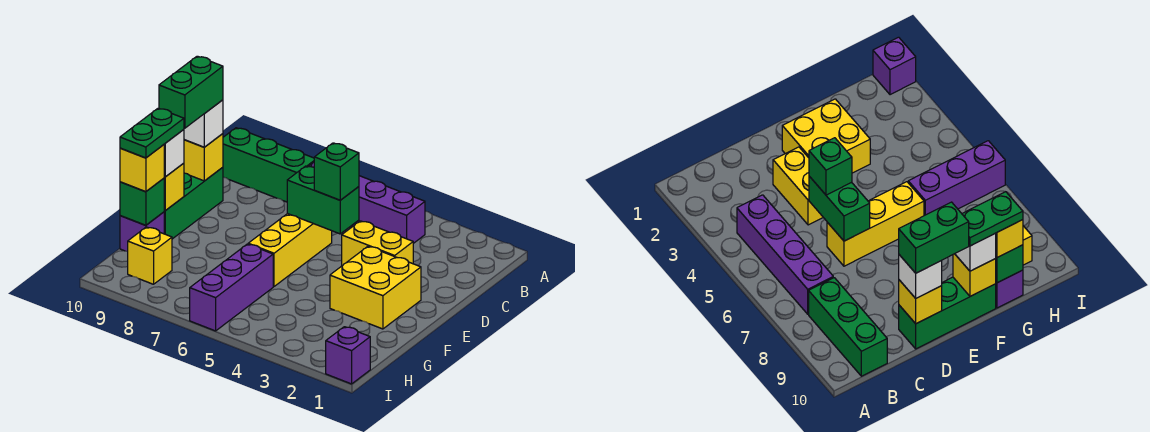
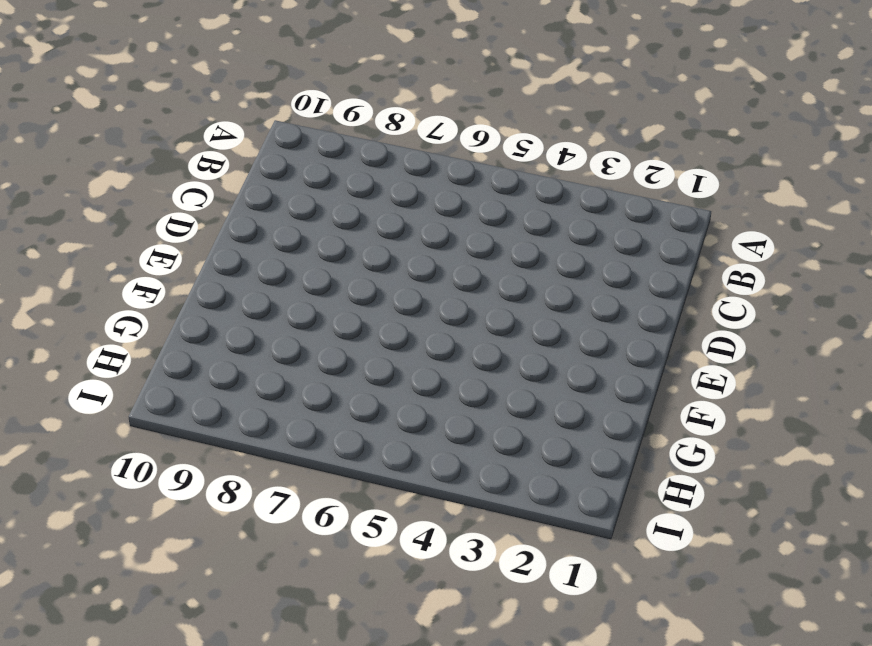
none -> purple 1x4 brick [308,162,425,243]
none -> green 1x3 brick [223,128,314,202]
none -> yellow 1x2 brick [342,221,413,265]

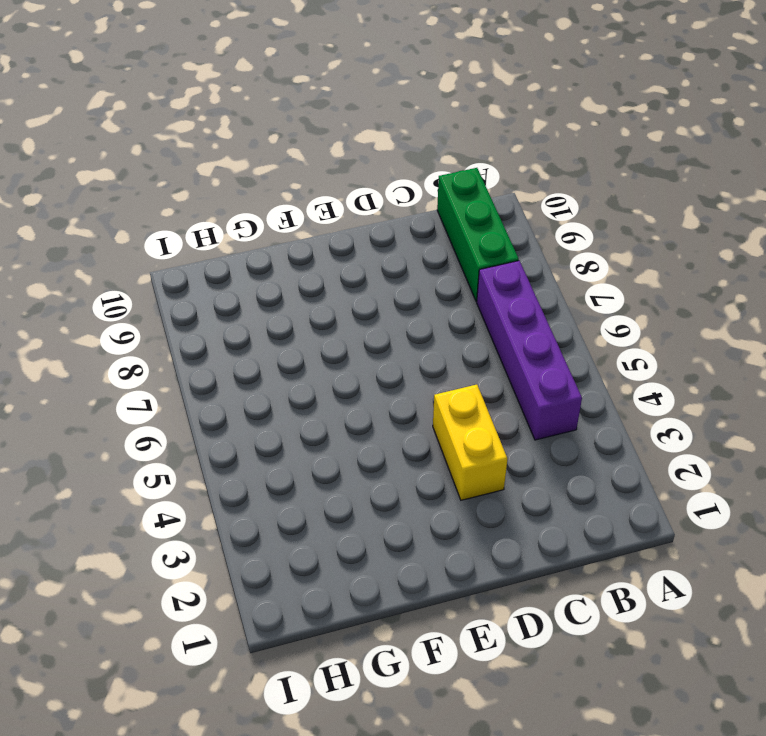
none -> yellow 1x3 brick [248,214,332,286]
none -> green 1x3 brick [164,167,223,239]
none -> yellow 2x2 brick [330,246,421,329]

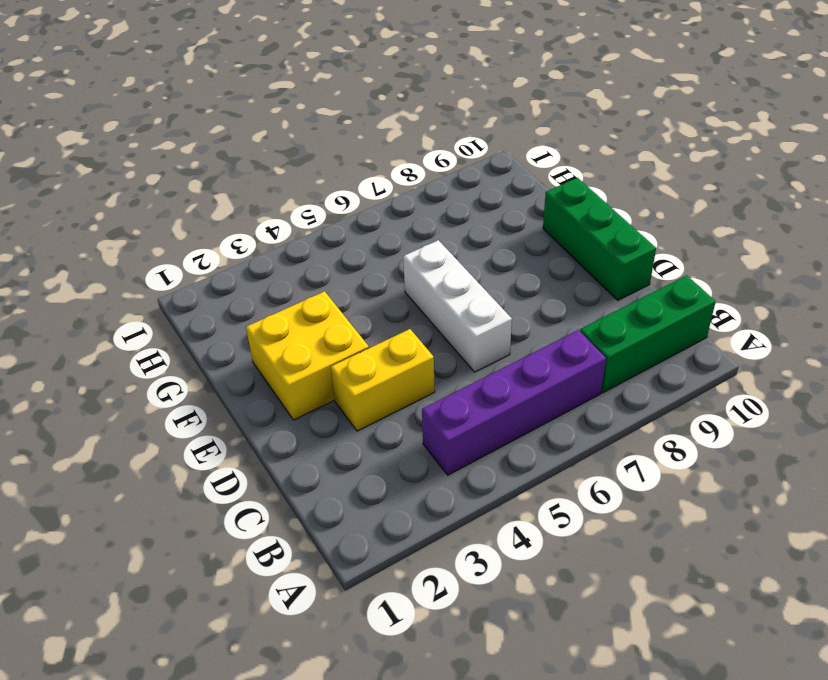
white 1x3 brick [403,240,512,372] -> yellow 1x3 brick [248,214,332,286]
none -> purple 1x3 brick [190,244,273,331]
none -> purple 1x1 brick [120,212,164,252]
none -> yellow 1x1 brick [128,227,172,284]

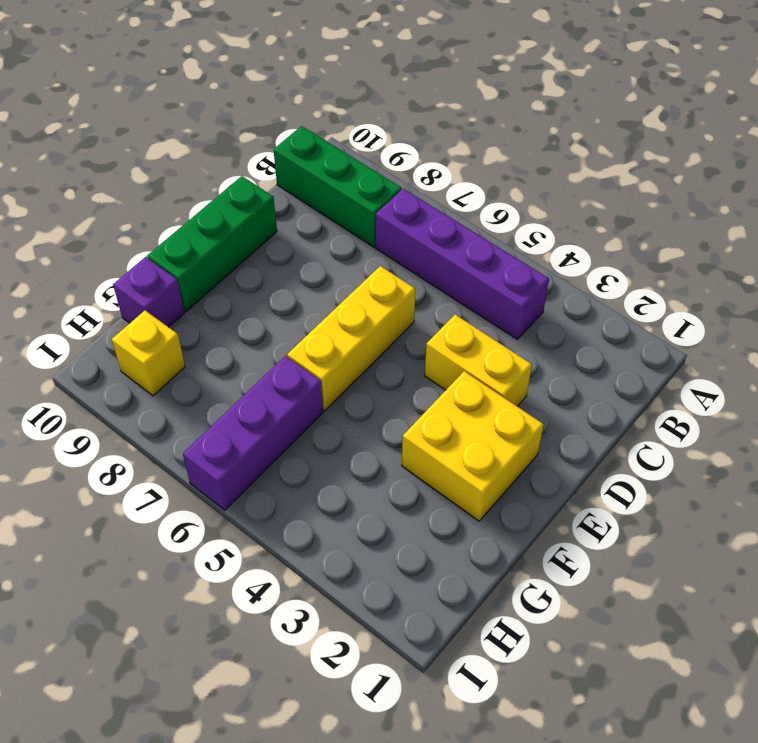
none -> purple 1x1 brick [326,327,370,384]
none -> green 1x2 brick [287,166,359,234]
none -> yellow 1x1 brick [184,134,223,181]

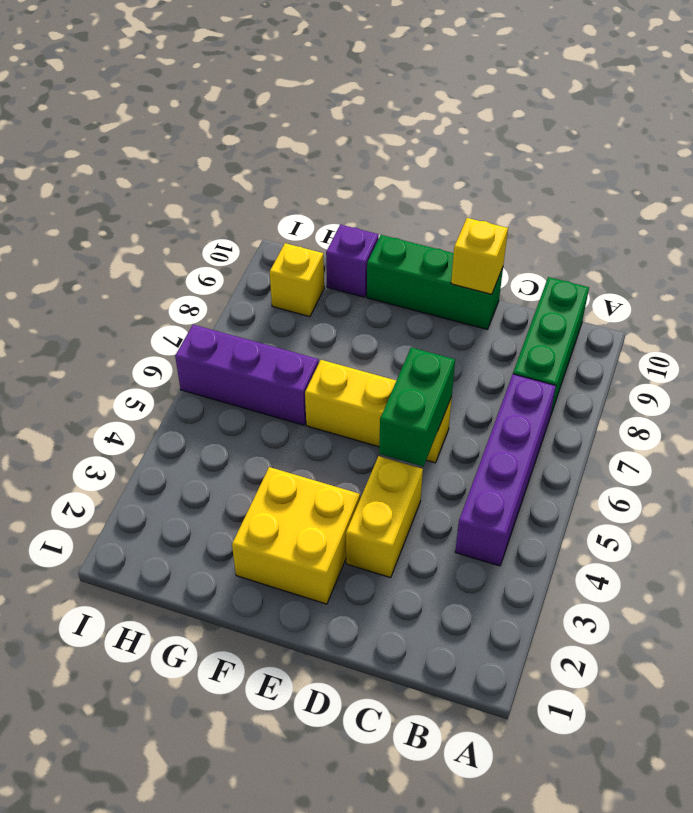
none -> purple 1x1 brick [326,327,370,384]
none -> yellow 1x1 brick [164,163,184,211]
none -> green 1x1 brick [120,178,165,225]

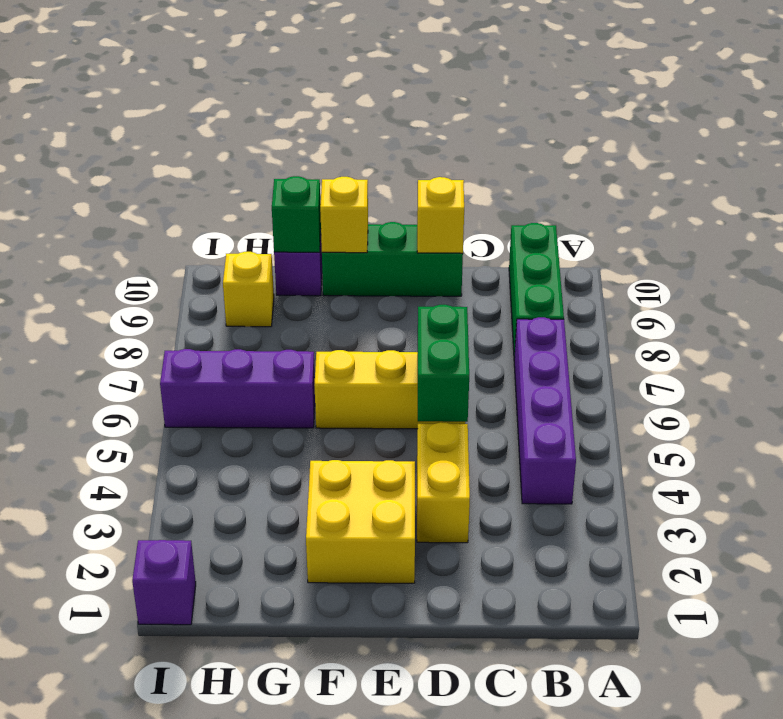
none -> green 1x1 brick [314,143,359,200]
none -> white 1x1 brick [184,100,223,147]
none -> white 1x1 brick [164,130,184,177]

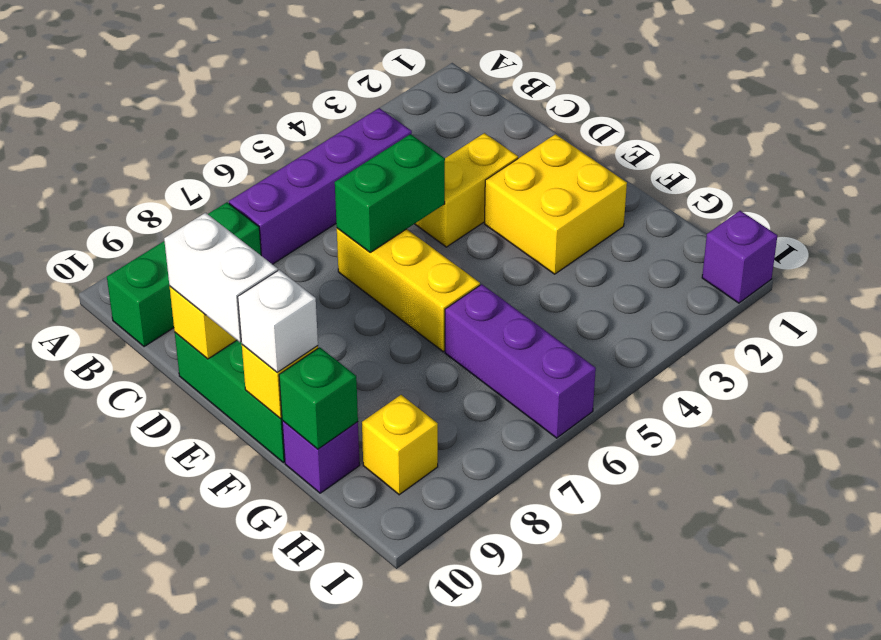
white 1x2 brick [164,213,278,342] -> white 1x1 brick [184,100,223,147]
none -> green 1x1 brick [314,143,359,200]
none -> yellow 1x1 brick [120,145,164,192]
none -> green 1x2 brick [159,56,223,128]

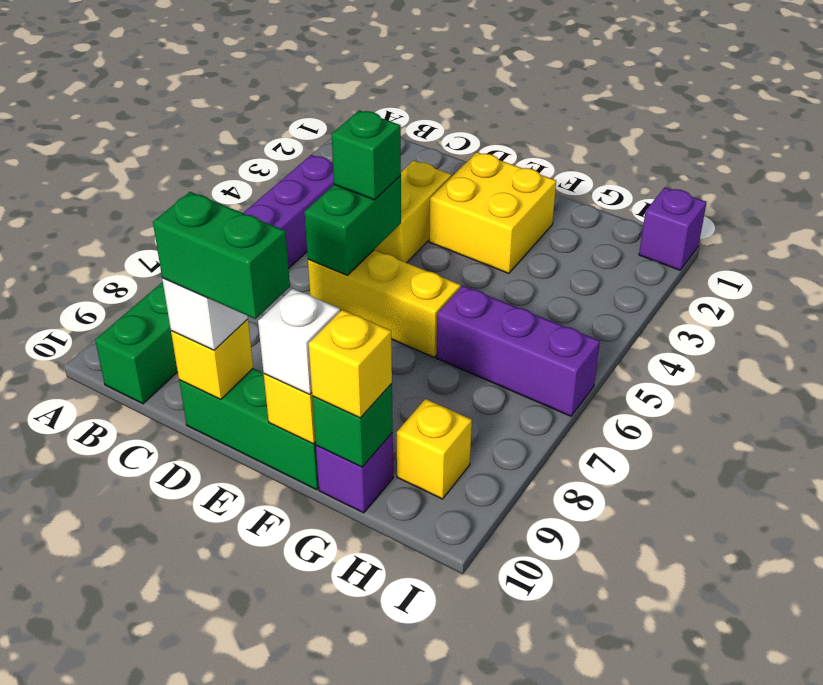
none -> green 1x2 plate [120,108,184,158]

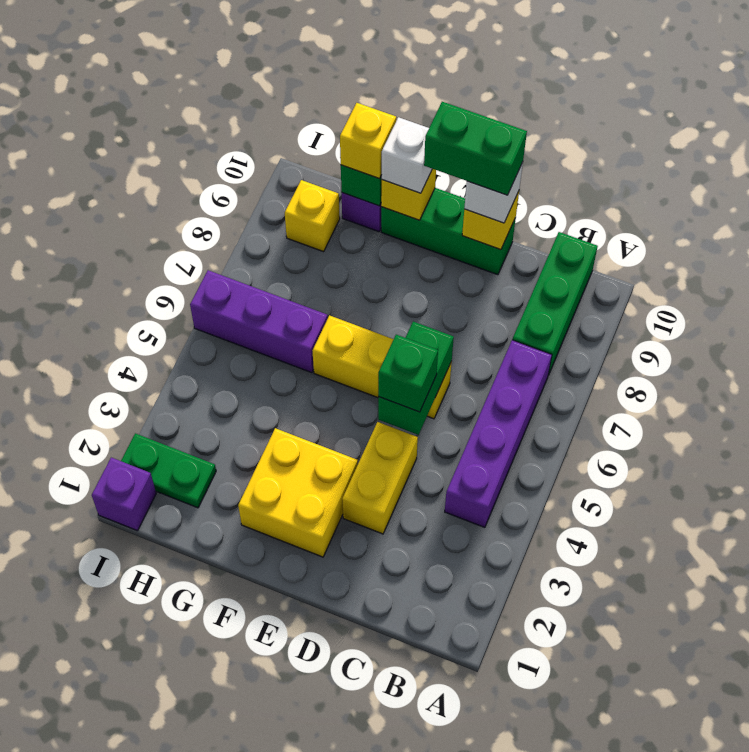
green 1x2 plate [121,433,216,508] -> green 1x2 plate moved to [120,108,184,158]

